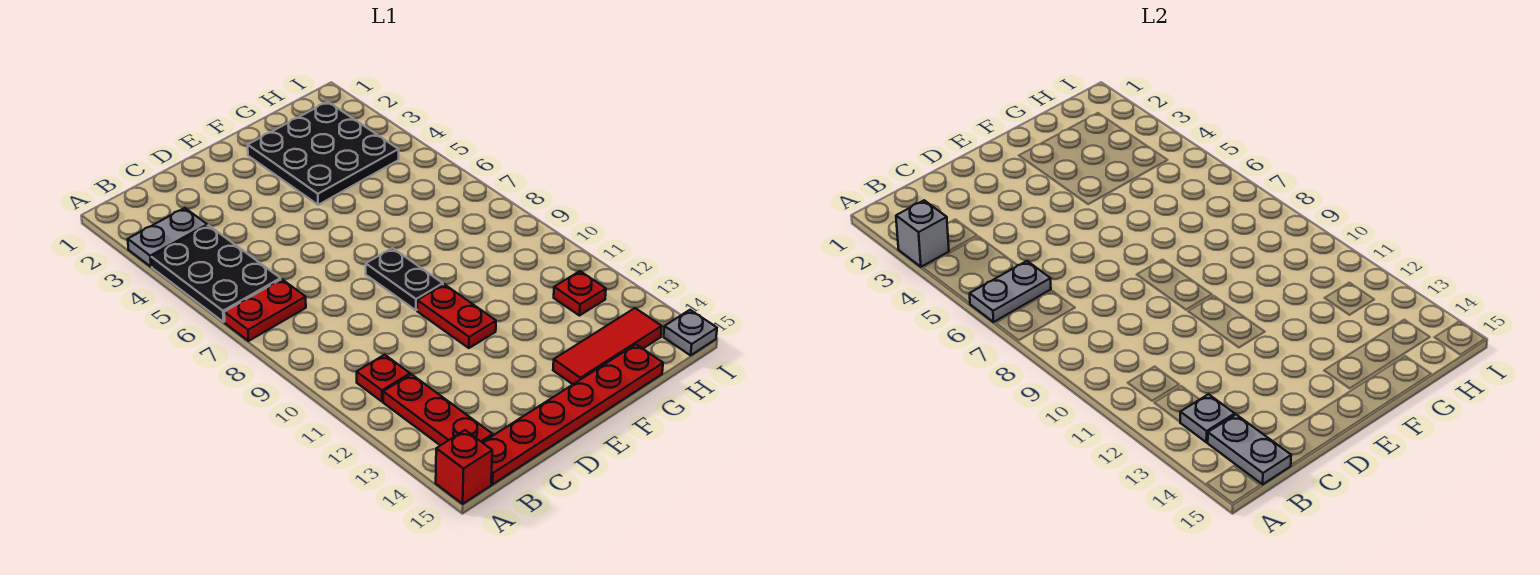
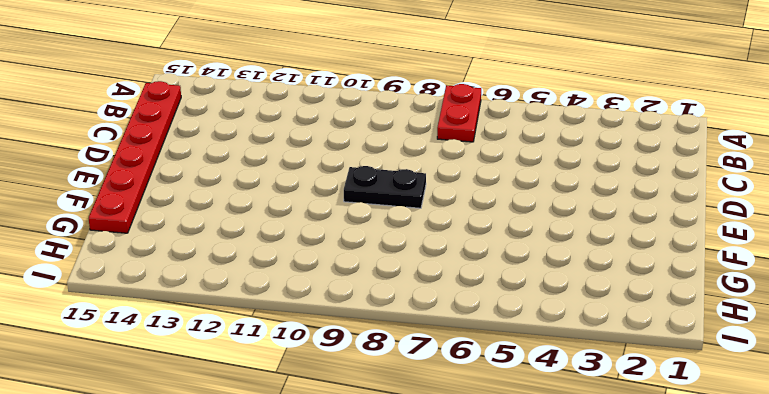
none -> grey 1x2 plate [128,208,207,267]
none -> black 2x3 plate [151,225,281,322]
none -> red 1x1 brick [436,430,492,504]

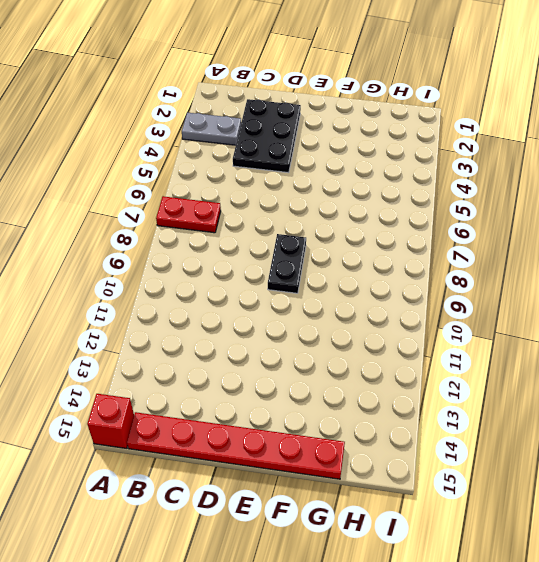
black 2x3 plate [233,99,301,173] -> black 2x3 plate moved to [151,225,281,322]
none -> red 1x1 plate [357,355,410,402]
none -> red 1x3 plate [383,374,493,446]
none -> red 1x2 plate [417,284,496,348]

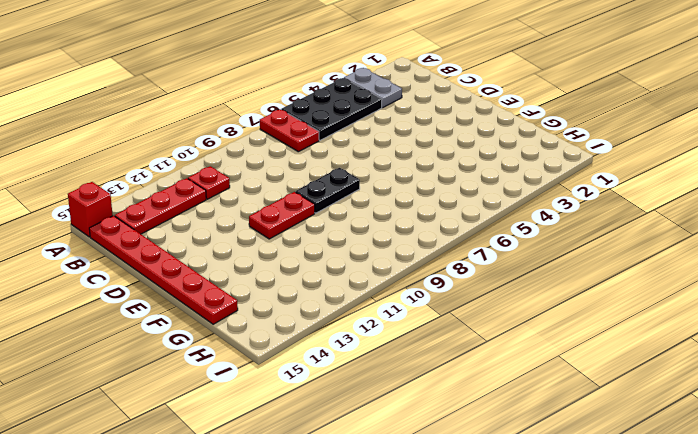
none -> black 3x3 plate [248,102,399,205]
none -> red 1x3 tile [553,308,662,384]
none -> red 1x1 plate [554,271,606,316]

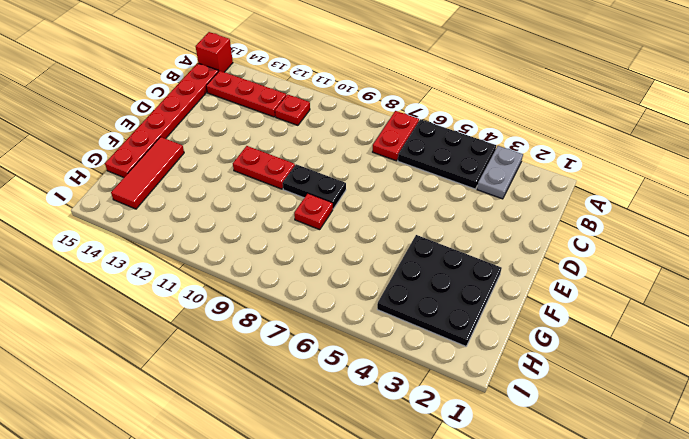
red 1x1 plate [294,194,333,230] -> red 1x1 plate moved to [554,271,606,316]
none -> grey 1x1 plate [664,310,717,355]
none -> grey 1x1 brick [896,200,949,267]
none -> grey 1x2 plate [970,261,1051,322]

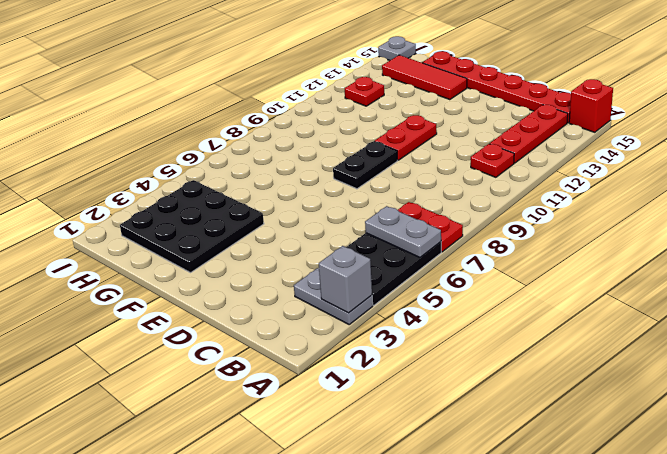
none -> grey 1x1 plate [1180,394,1235,442]
none -> grey 1x2 plate [1207,415,1291,484]

